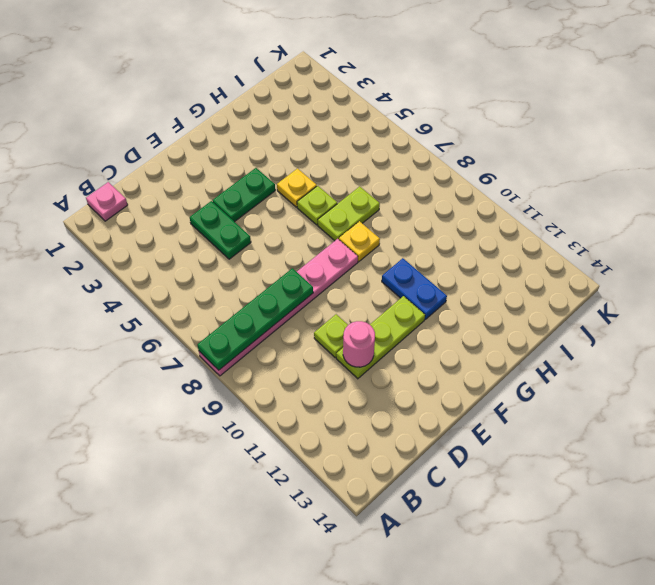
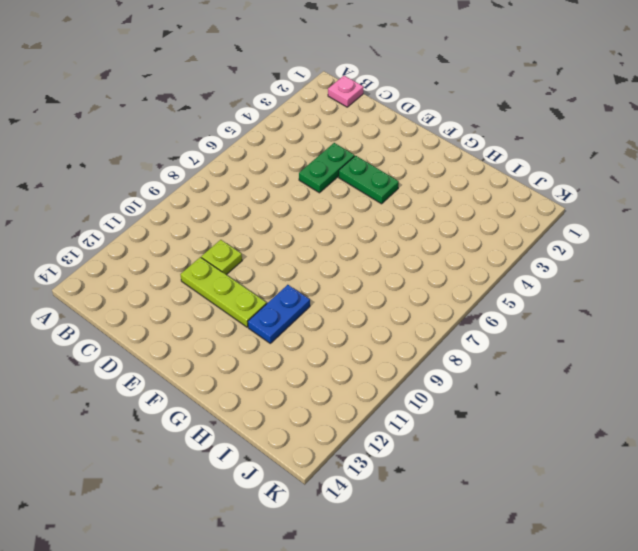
none -> pink 1x6 plate [199,239,358,376]
none -> yellow 1x1 plate [277,169,317,207]
none -> lime 1x1 plate [297,186,337,225]

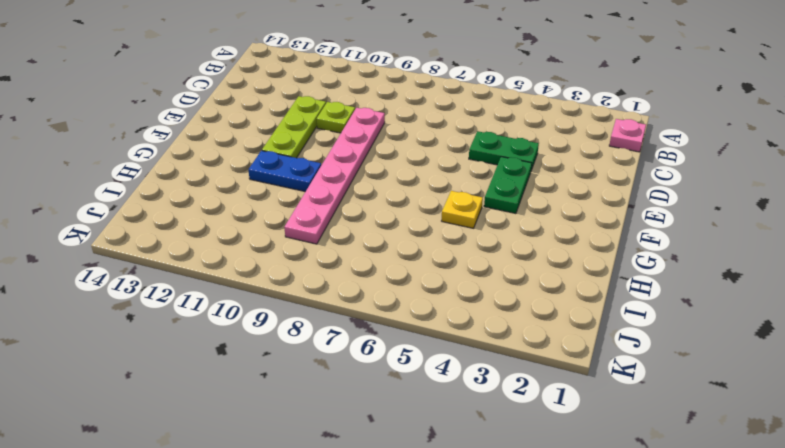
pink 1x6 plate [284,108,385,244] -> pink 1x6 plate moved to [199,239,358,376]
none -> lime 1x1 plate [297,186,337,225]
none -> lime 1x2 plate [318,186,380,241]
none -> yellow 1x1 plate [339,221,380,262]

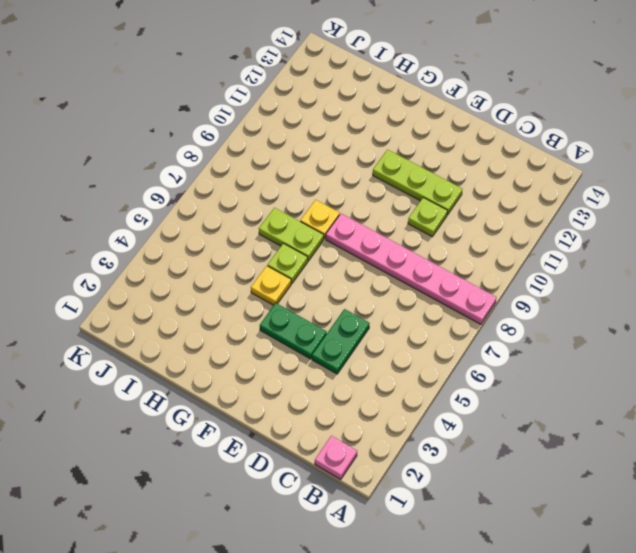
none -> blue 1x2 plate [382,258,447,319]
none -> green 1x4 plate [197,268,313,370]
none -> pink 1x1 round brick [343,321,375,367]

